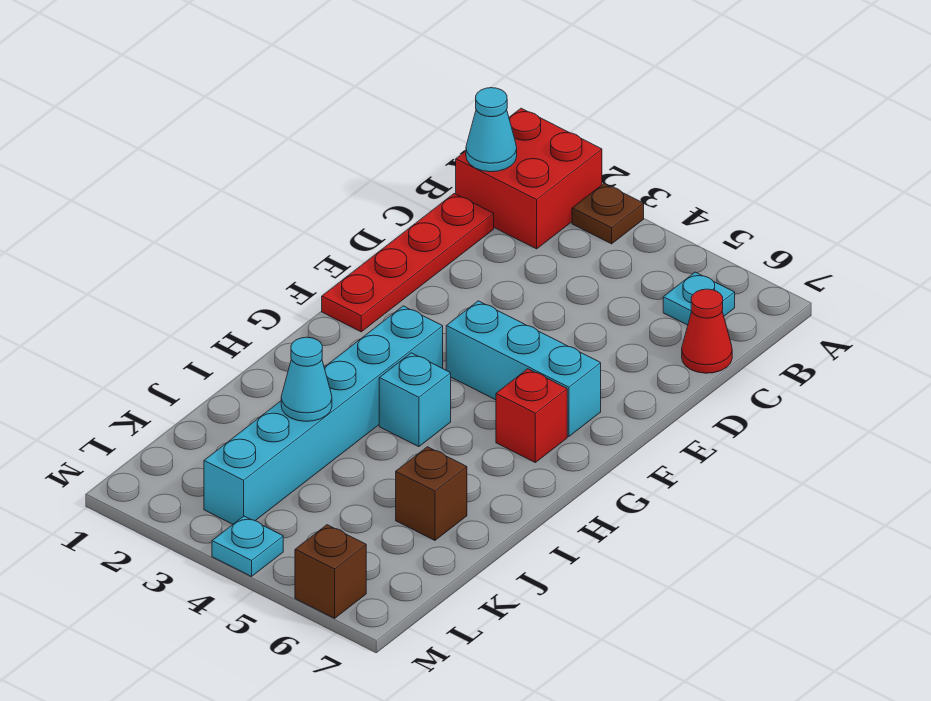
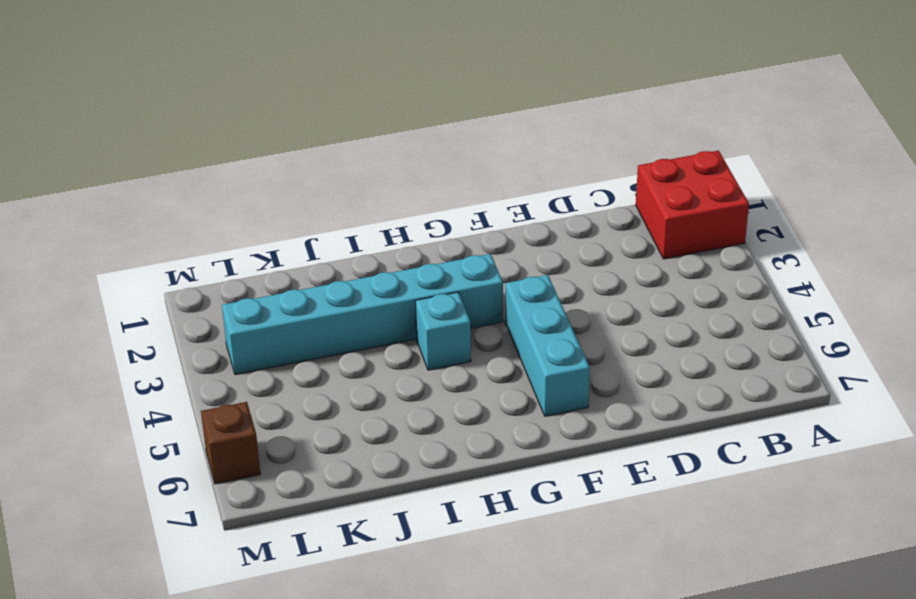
none -> brown 1x1 plate [572,183,644,244]
none -> cyan 1x1 plate [663,272,735,325]
none -> red 1x4 plate [322,194,494,332]

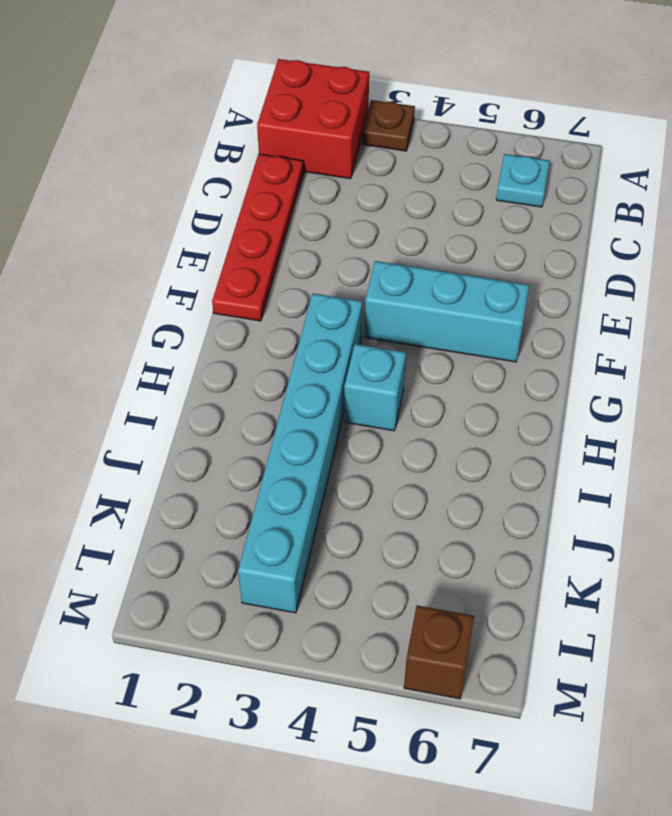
none -> red 1x1 cone [682,289,732,373]
none -> red 1x1 brick [496,369,567,462]
none -> brown 1x1 brick [396,447,467,540]

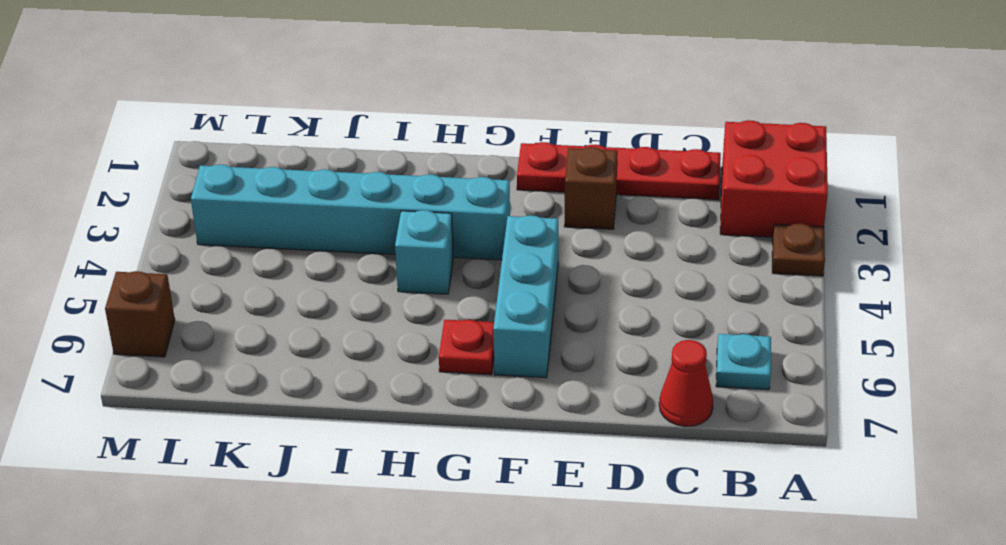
brown 1x1 brick [564,147,618,229] -> brown 1x1 brick moved to [396,447,467,540]
red 1x1 plate [439,320,494,375] -> red 1x1 brick [496,369,567,462]
none -> cyan 1x1 plate [212,516,283,577]
none -> cyan 1x1 cone [466,88,517,172]
none -> cyan 1x1 cone [281,337,332,421]

